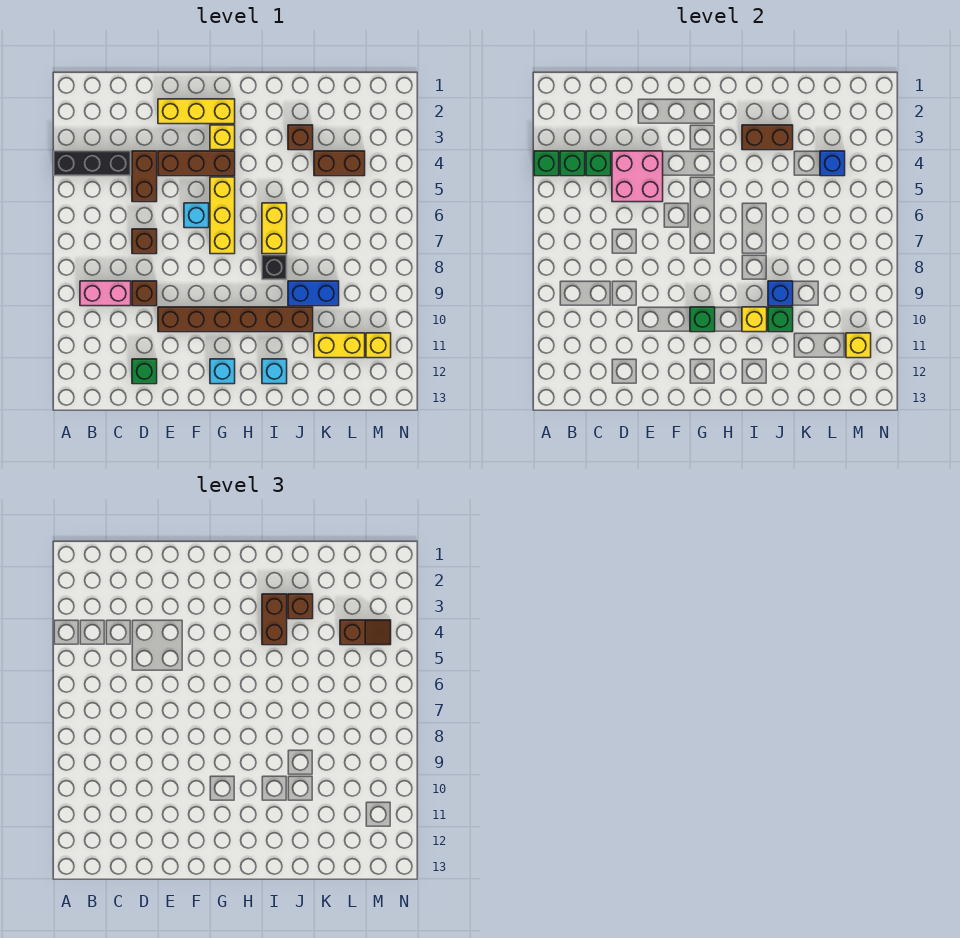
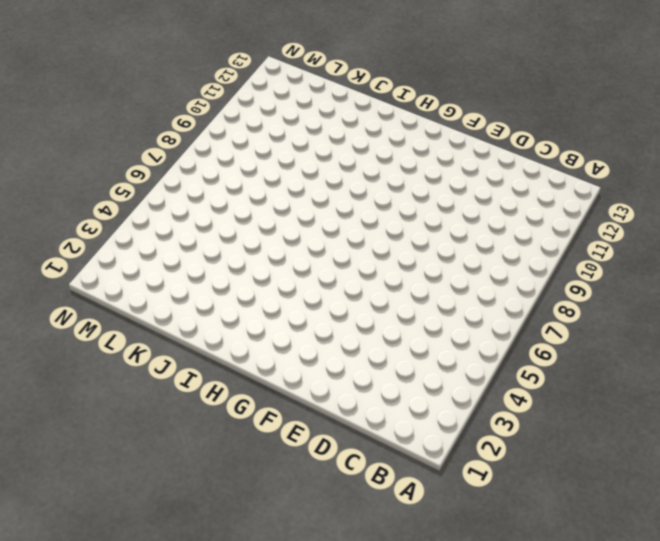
none -> black 1x3 brick [54,151,131,176]
none -> pink 1x2 brick [80,281,131,306]
none -> brown 1x2 brick [132,151,157,202]
none -> brown 1x1 brick [132,229,157,254]

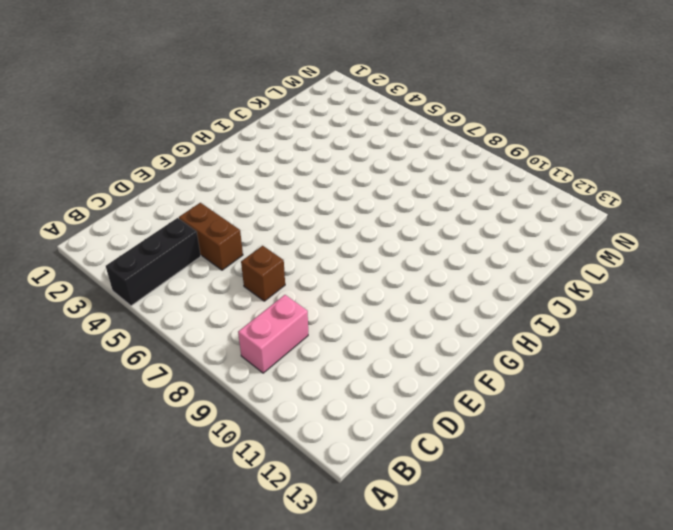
none -> brown 1x1 brick [132,281,157,306]
none -> green 1x1 brick [132,359,157,384]
none -> yellow 1x3 brick [158,99,235,124]
none -> brown 1x3 brick [158,151,235,176]

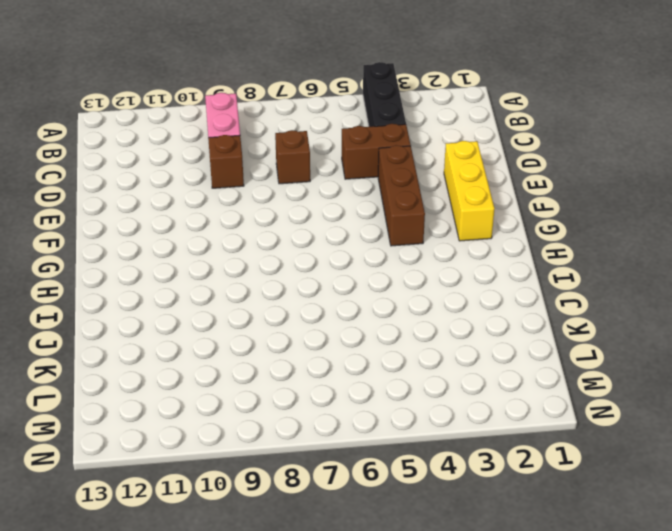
none -> green 1x1 brick [132,359,157,384]
none -> brown 1x6 brick [158,307,313,332]
none -> cyan 1x1 brick [184,203,209,228]
none -> yellow 1x1 brick [210,125,235,150]

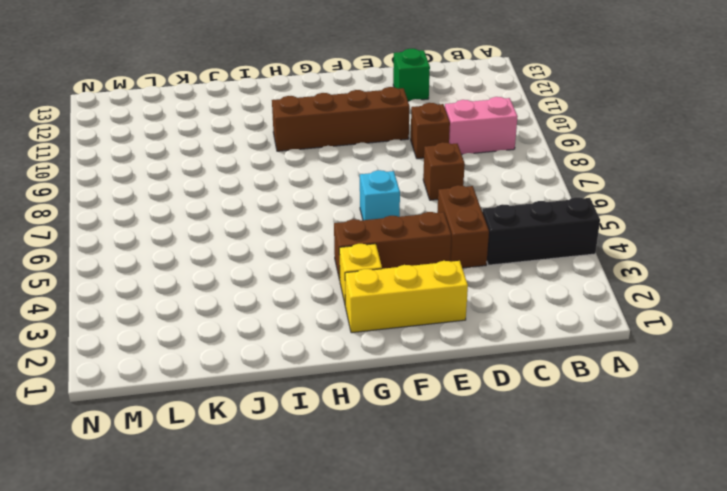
brown 1x4 brick [272,87,410,151] -> brown 1x6 brick [158,307,313,332]
none -> yellow 1x3 brick [210,177,235,254]
none -> cyan 1x1 brick [210,359,235,384]
none -> yellow 1x2 brick [262,203,287,254]
none -> black 1x1 brick [262,255,287,280]

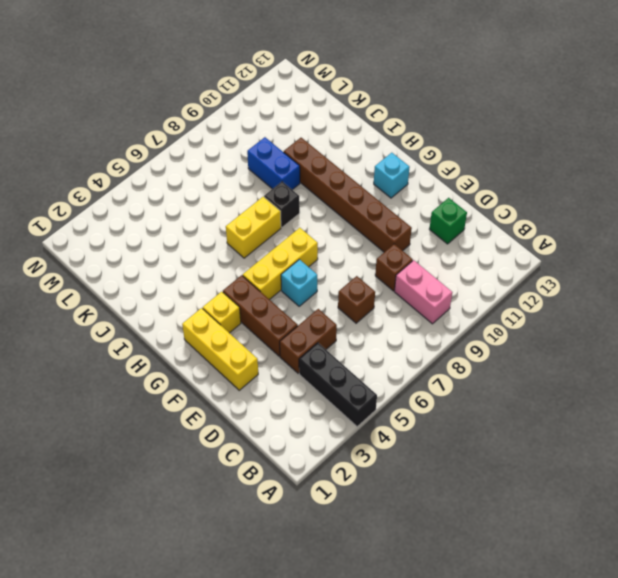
none -> cyan 1x1 brick [262,359,287,384]
none -> brown 1x1 brick [288,125,313,150]
none -> brown 1x2 brick [314,151,365,176]
none -> yellow 1x2 brick [314,333,365,358]

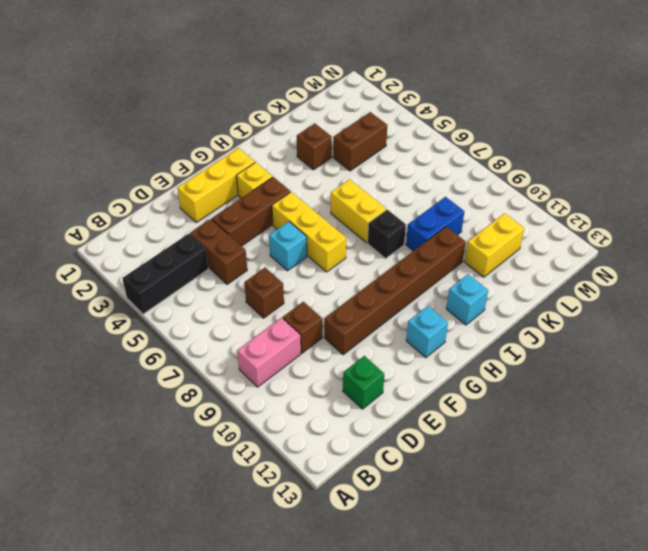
none -> yellow 1x1 brick [366,333,391,358]
none -> green 1x1 brick [534,151,559,176]
none -> green 1x1 brick [560,151,585,176]
none -> green 1x1 brick [586,151,611,176]

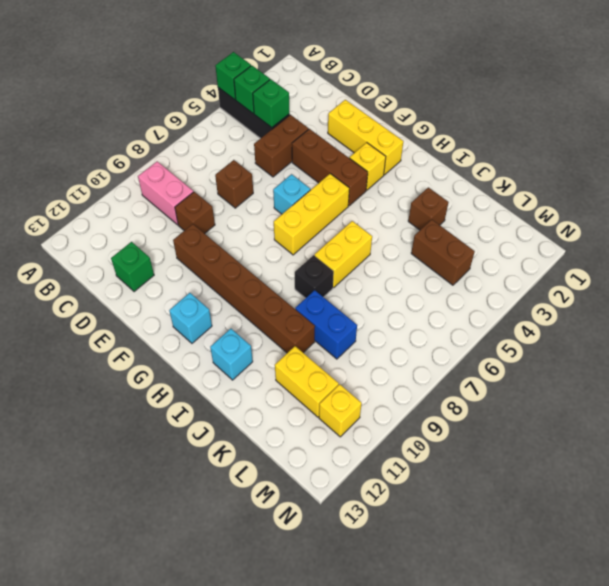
none -> pink 2x2 brick [612,151,663,202]
none -> green 1x1 brick [690,307,715,332]
none -> brown 1x2 brick [742,125,793,150]
none -> yellow 1x1 brick [742,307,767,332]

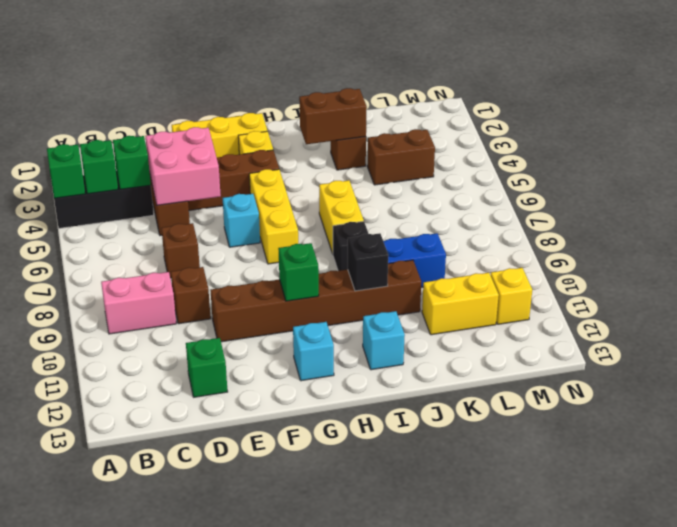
black 1x1 brick [348,233,388,291] -> yellow 1x1 brick [742,307,767,332]
none -> blue 1x1 brick [768,281,793,306]
none -> green 1x1 brick [768,307,793,332]
none -> blue 1x1 brick [820,151,845,176]
none -> yellow 1x1 brick [846,333,871,358]

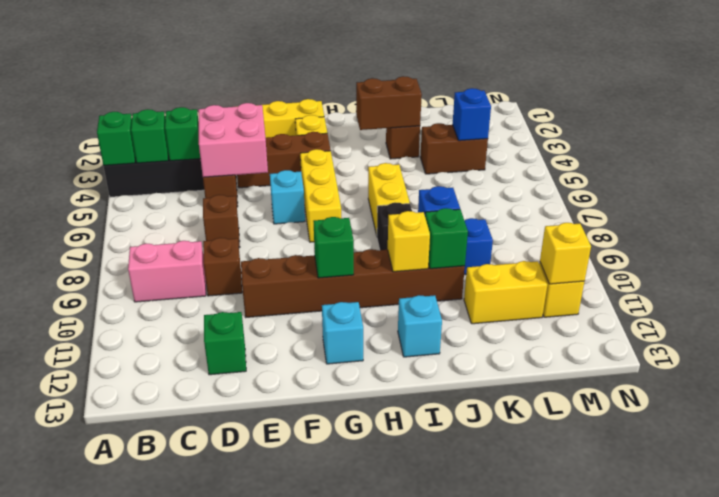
none -> brown 1x2 brick [262,594,287,645]
none -> brown 1x1 brick [288,594,313,619]
none -> brown 1x2 slope [340,620,391,645]

